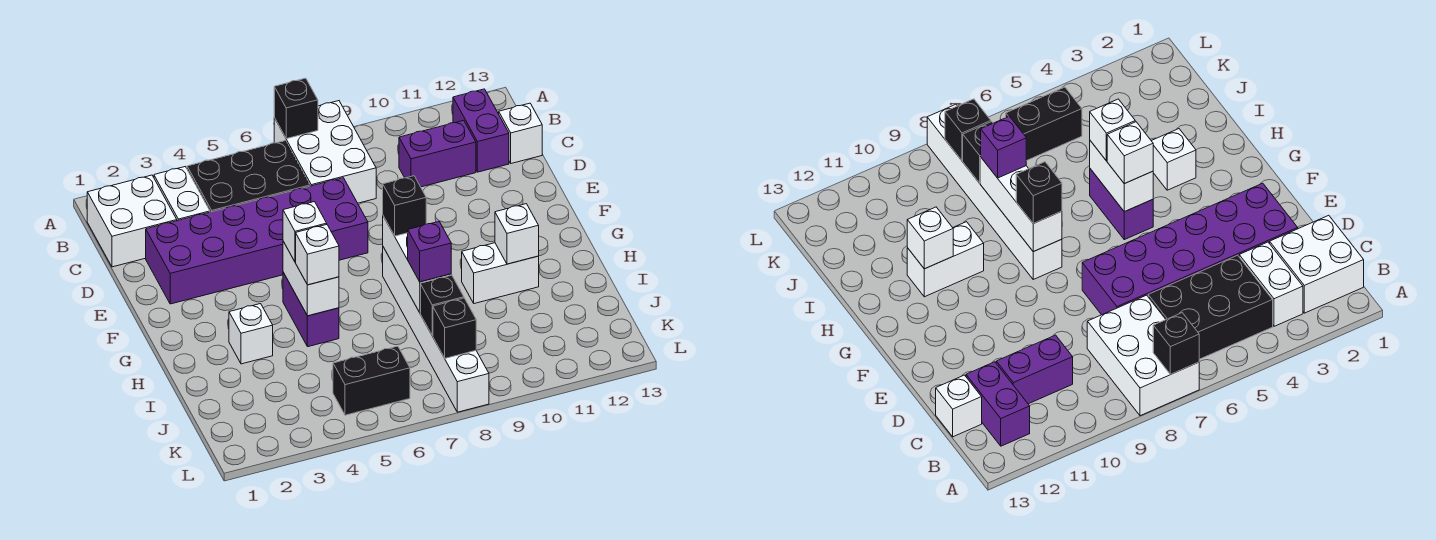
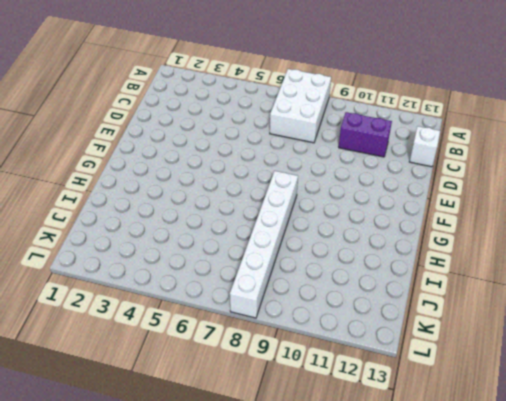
none -> white 2x2 brick [87,175,177,267]
none -> white 1x2 brick [154,167,210,221]
none -> black 2x3 brick [187,141,310,212]

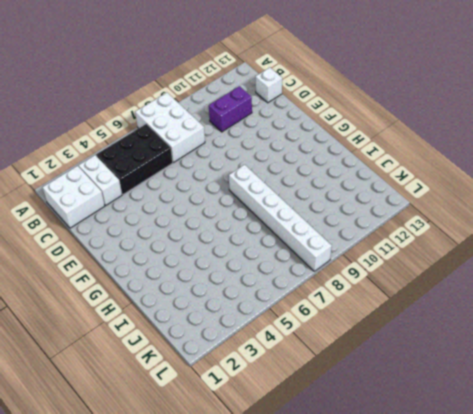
none -> purple 1x2 brick [453,89,509,172]
none -> purple 2x6 brick [146,178,368,304]
none -> purple 1x2 brick [283,272,339,347]

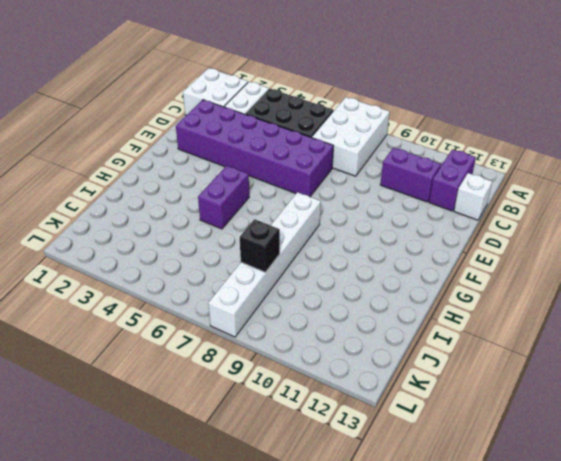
none -> white 1x1 brick [229,304,273,364]
none -> white 1x2 brick [462,243,539,304]
none -> black 1x2 brick [333,346,410,415]

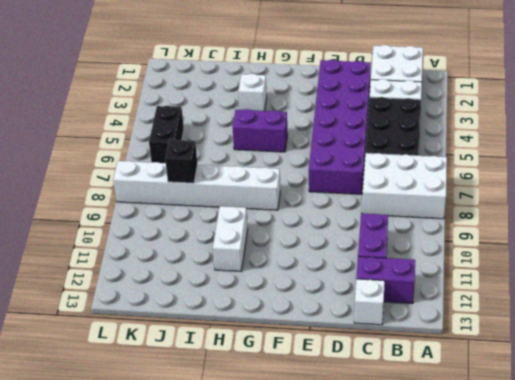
none -> black 1x1 brick [274,78,318,139]
none -> white 1x2 brick [283,241,339,316]
none -> white 1x3 brick [383,216,451,313]

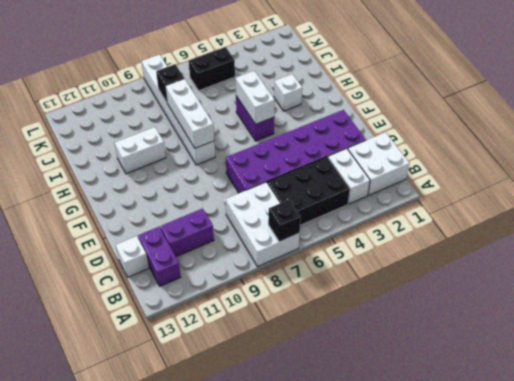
none -> white 1x1 brick [495,204,539,264]
none -> black 1x1 brick [433,298,476,358]
none -> white 1x1 brick [283,202,327,262]

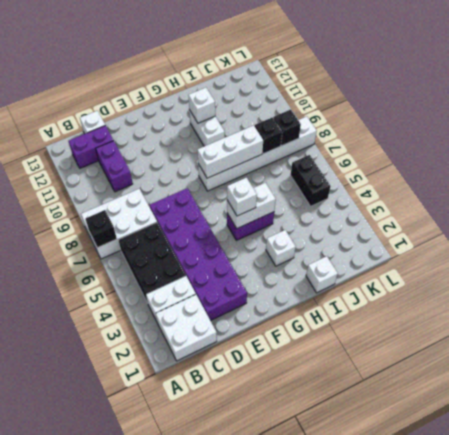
white 1x1 brick [306,256,338,293] -> white 1x1 brick moved to [296,225,339,285]
none -> black 1x1 brick [383,176,426,236]
none -> purple 1x1 brick [408,222,451,282]

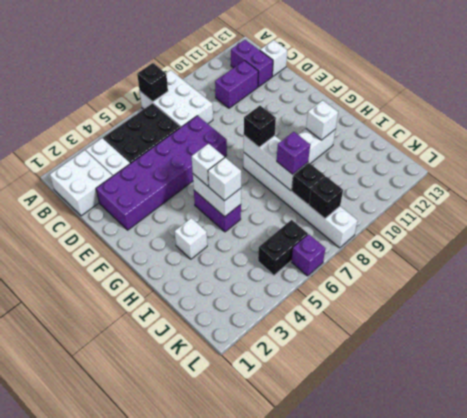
purple 1x1 brick [291,234,325,276] -> none

